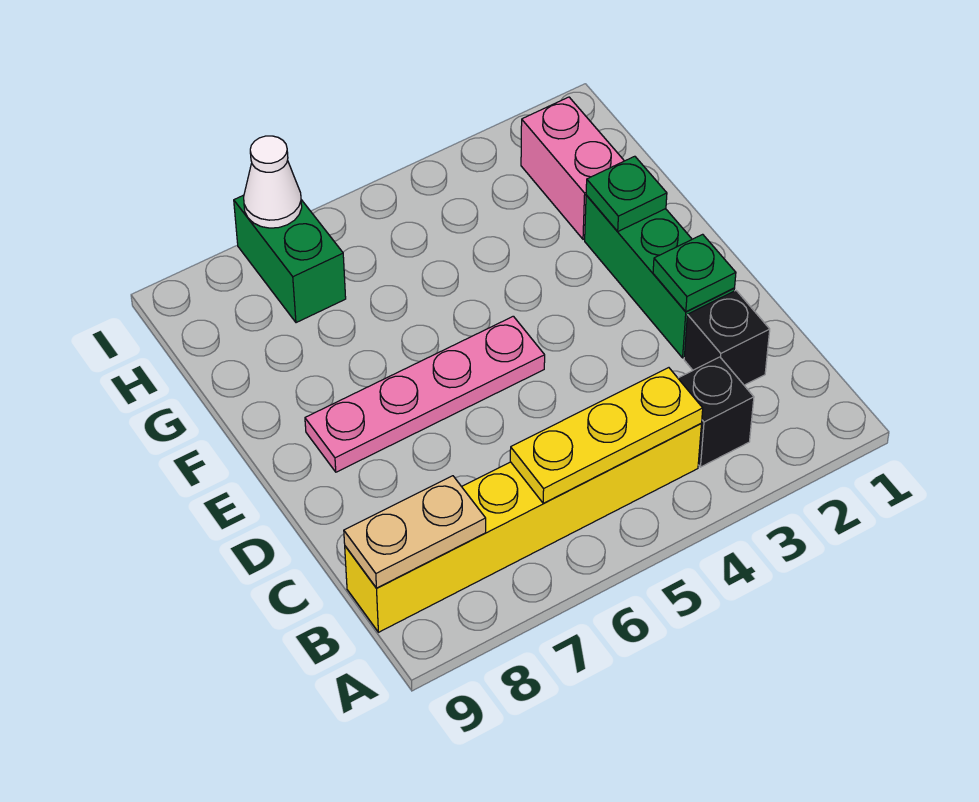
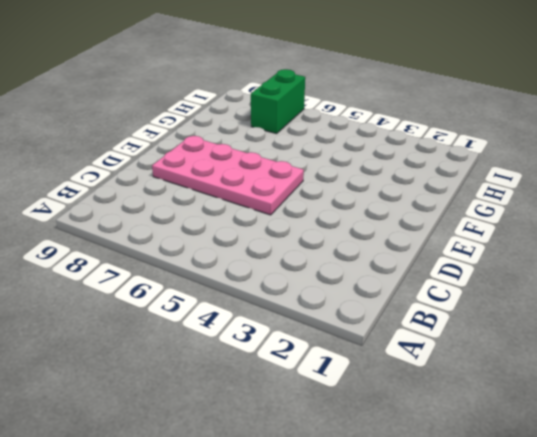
pink 2x4 plate [152,136,304,215] -> pink 1x4 plate [305,316,545,472]
none -> black 1x1 brick [678,357,754,467]
none -> yellow 1x6 brick [345,424,701,632]
none -> black 1x1 brick [684,291,770,385]

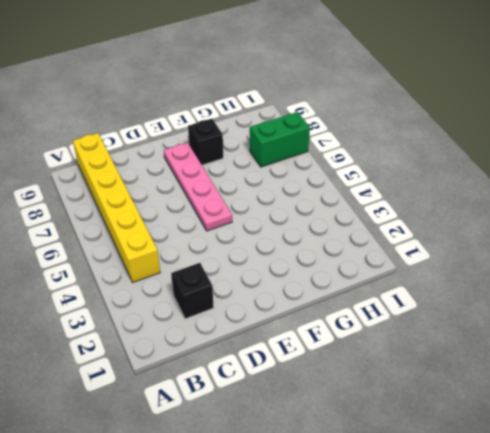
black 1x1 brick [188,119,223,165] -> black 1x1 brick moved to [678,357,754,467]
none -> green 1x3 brick [585,195,734,358]
none -> pink 1x2 brick [521,97,624,239]
none -> yellow 1x3 plate [510,368,703,503]

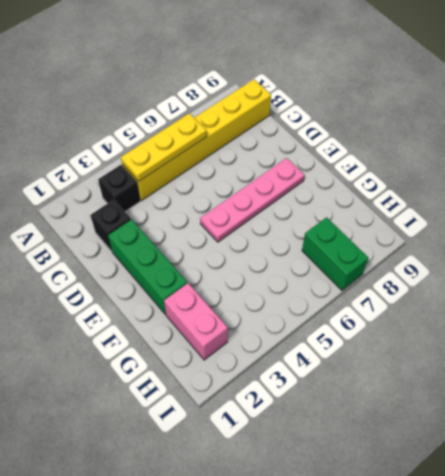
none -> tan 1x2 plate [344,476,486,588]
none -> green 1x1 plate [653,234,736,312]
none -> green 1x1 plate [586,156,667,231]

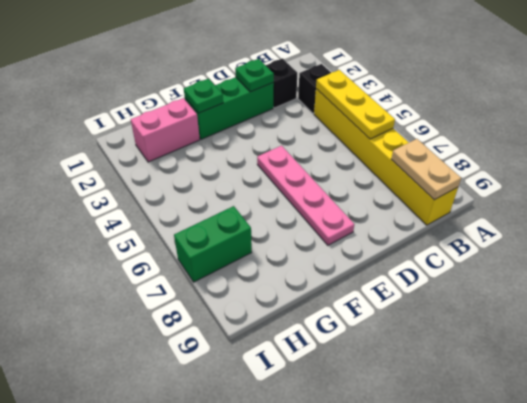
none -> white 1x1 cone [244,136,302,228]

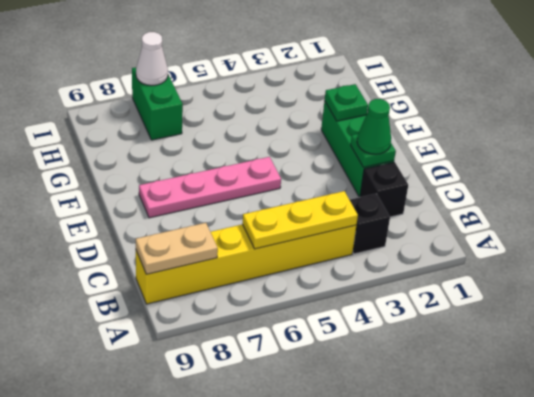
green 1x1 cone [357,99,391,154] -> none
none -> pink 1x2 brick [521,97,624,239]

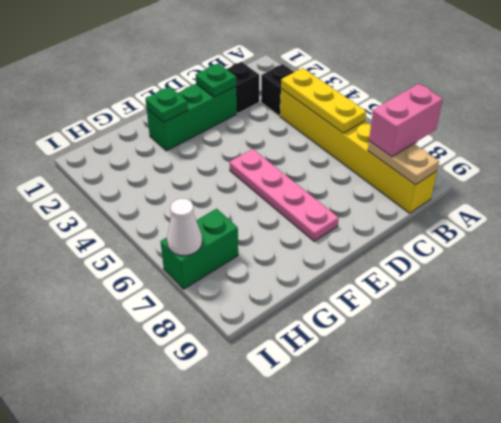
pink 1x2 brick [369,84,443,157] -> pink 1x2 brick moved to [521,97,624,239]

